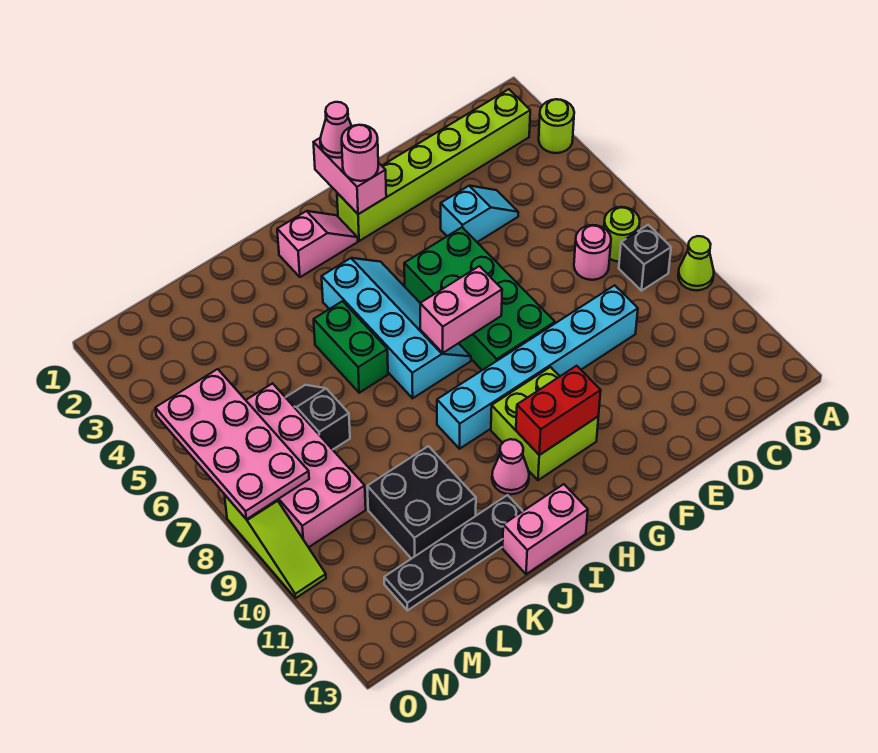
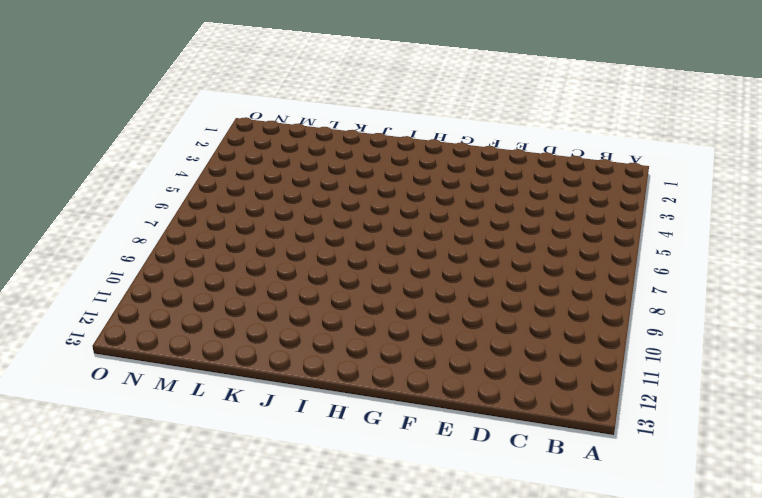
none -> lime 1x1 round brick [539,99,574,153]
none -> lime 1x1 cone [678,236,714,290]
none -> lime 1x6 brick [337,89,530,241]

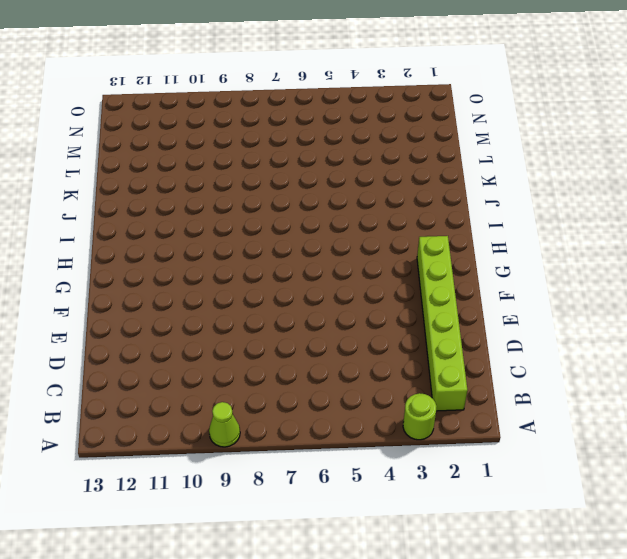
none -> lime 1x1 round brick [604,207,640,261]
none -> black 1x1 brick [619,225,671,291]
none -> pink 1x1 round brick [574,225,611,280]

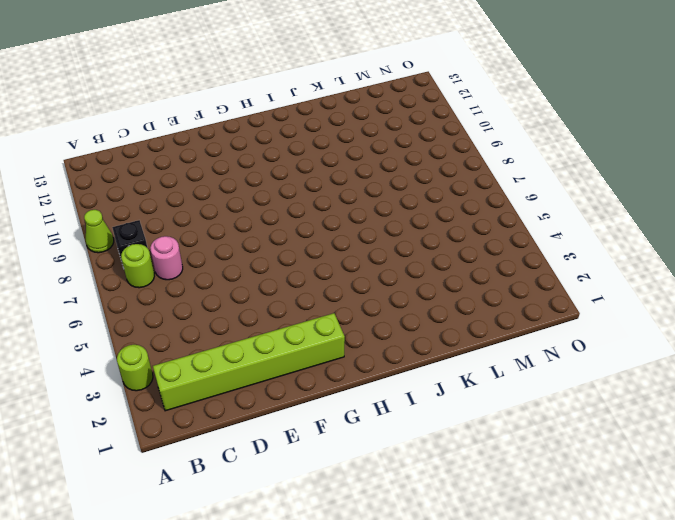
none -> cyan 1x2 slope [441,186,518,242]
none -> cyan 1x6 brick [437,285,638,449]
none -> green 2x4 brick [404,227,555,370]

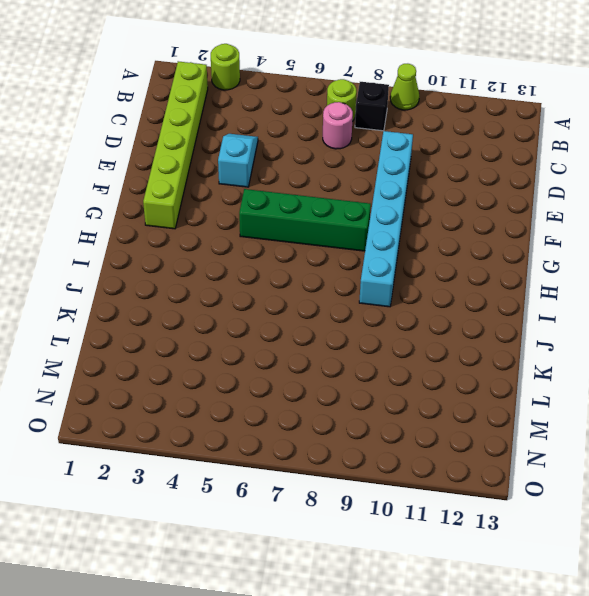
green 1x4 brick [239,189,371,251] -> green 2x4 brick [404,227,555,370]
none -> lime 2x2 brick [491,367,598,480]
none -> pink 1x2 slope [277,211,358,277]
none -> cyan 2x4 slope [322,258,471,398]

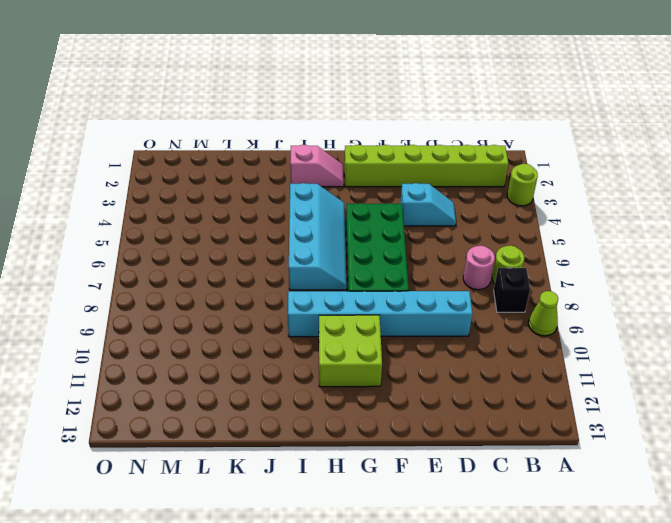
none -> pink 1x1 cone [492,439,529,494]
none -> pink 1x2 brick [503,484,588,574]
none -> green 1x2 brick [314,301,388,393]

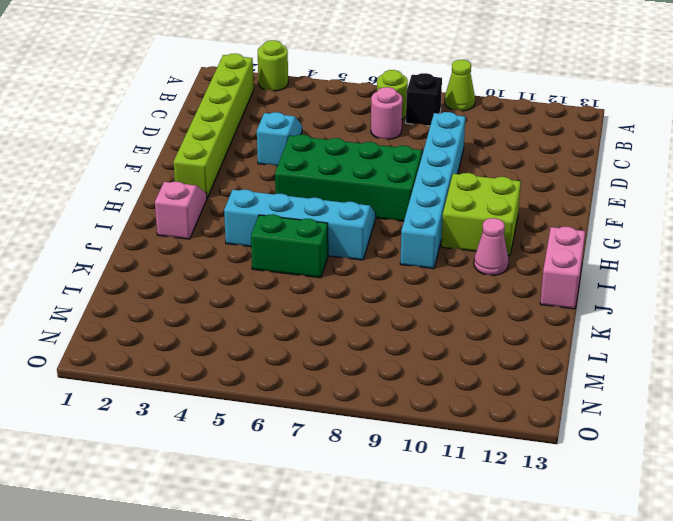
none -> black 1x4 plate [384,495,523,610]
none -> black 2x2 brick [367,446,476,559]
none -> black 1x2 slope [286,385,350,450]

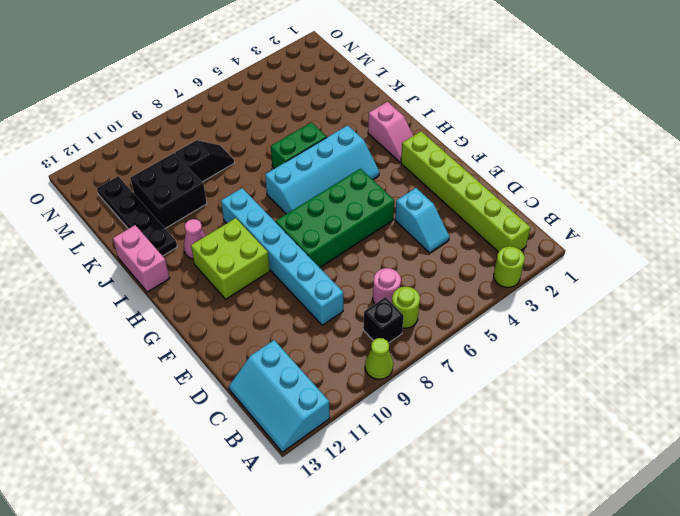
cyan 2x3 slope [229,340,330,452] -> none
black 1x2 slope [175,140,234,182] -> black 1x2 slope moved to [286,385,350,450]
none -> pink 2x4 brick [246,383,366,547]
none -> lime 1x3 slope [225,495,326,598]
none -> pink 1x2 brick [314,138,386,214]

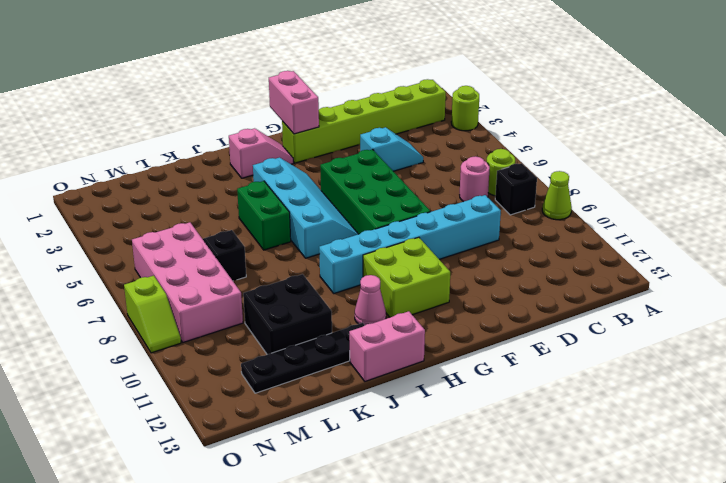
lime 1x2 slope [124,276,181,353] -> lime 1x3 slope [225,495,326,598]
none -> pink 1x2 brick [420,266,502,353]
none -> red 1x2 brick [516,366,601,455]
none -> pink 2x4 plate [155,369,309,520]

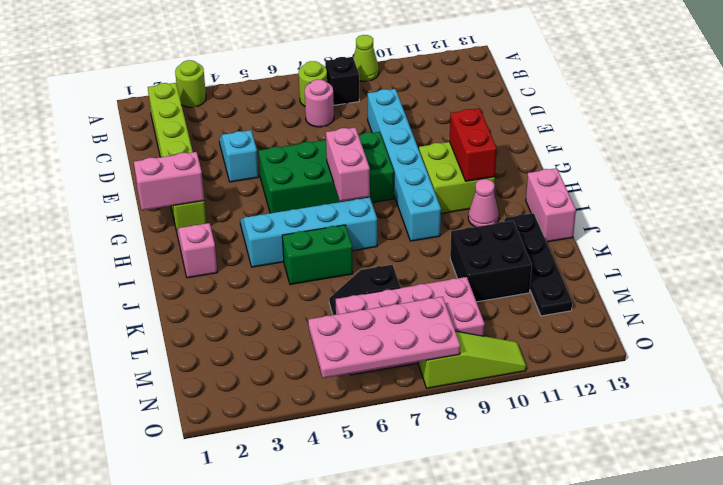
none -> pink 1x1 cone [320,102,352,158]
none -> pink 1x1 round brick [342,125,378,181]

